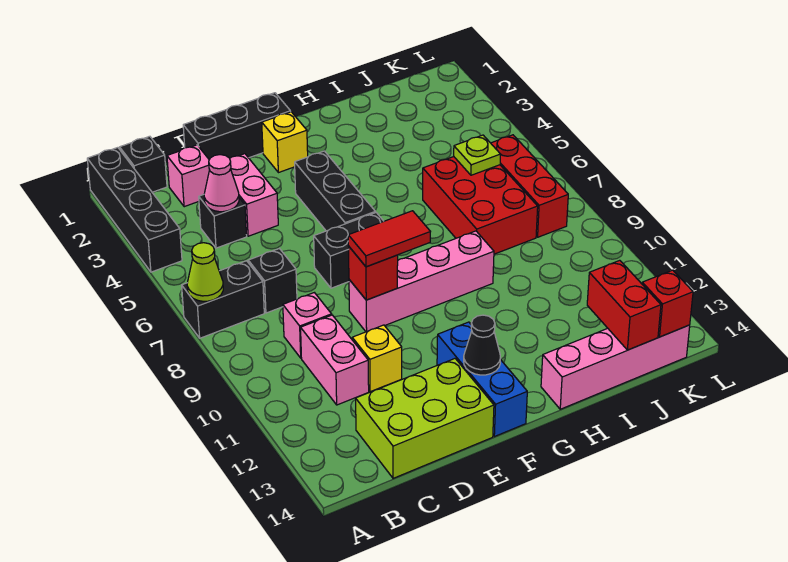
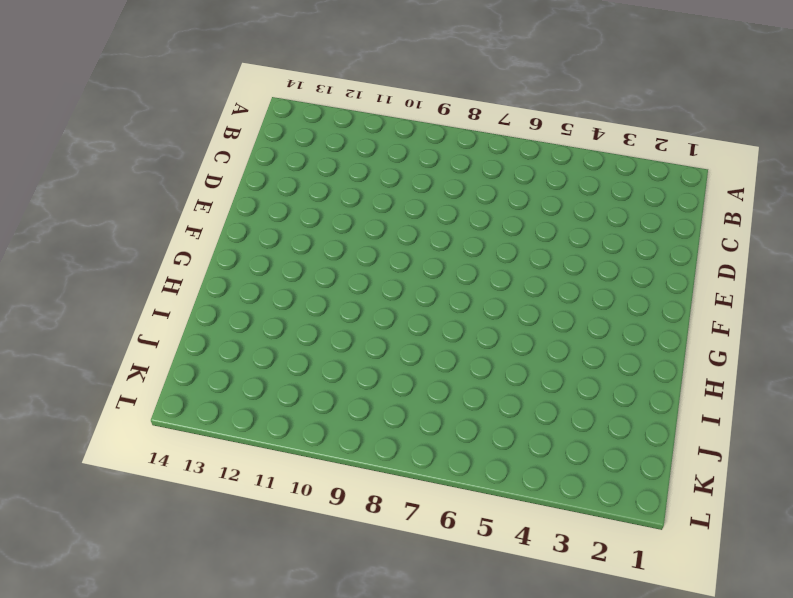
none -> black 1x4 brick [87,148,182,272]
none -> black 1x2 brick [182,261,264,338]
none -> black 1x1 brick [120,136,167,192]

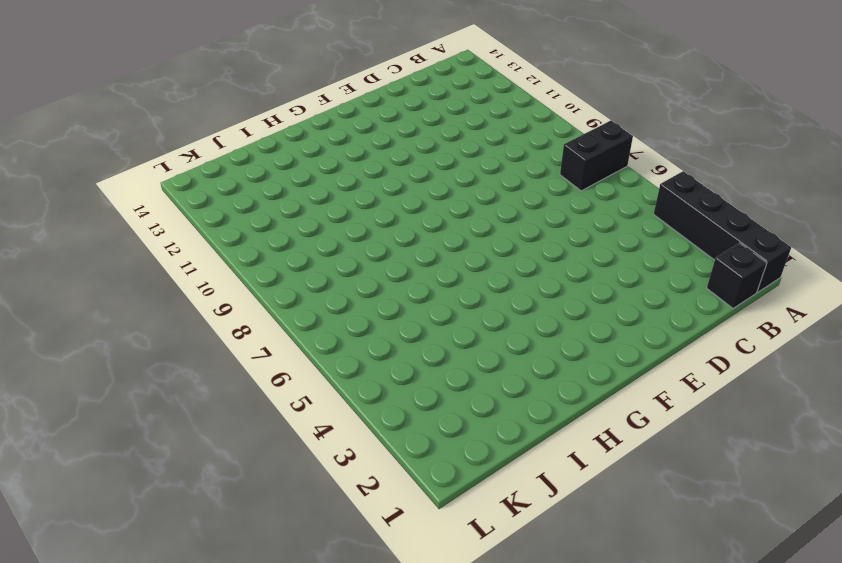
none -> pink 1x1 brick [167,145,210,207]
none -> black 1x1 brick [199,195,247,248]
none -> black 1x1 brick [248,249,297,313]

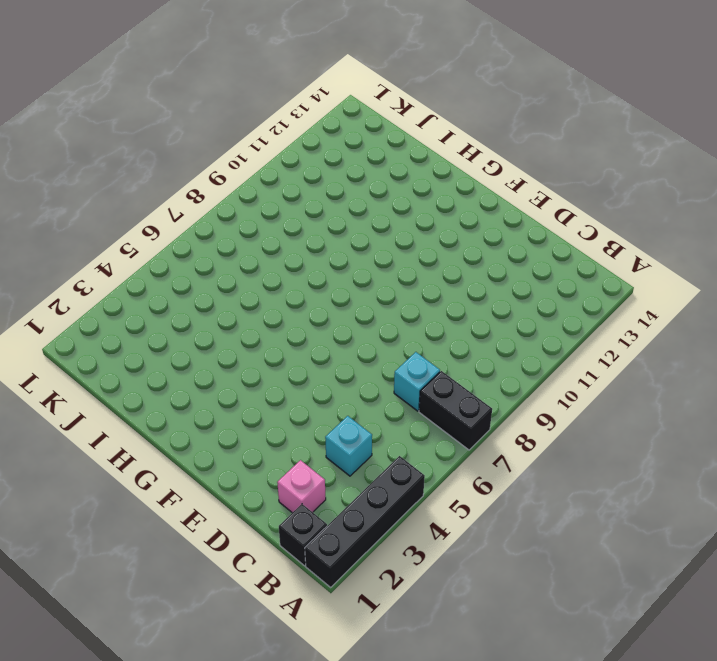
cyan 1x1 brick [325,416,372,476] -> black 1x1 brick [199,195,247,248]
cyan 1x1 brick [394,352,440,411] -> black 1x1 brick [248,249,297,313]
none -> pink 1x1 brick [283,293,332,358]
none -> pink 1x2 brick [301,315,369,405]
none -> lime 2x3 brick [356,359,494,478]

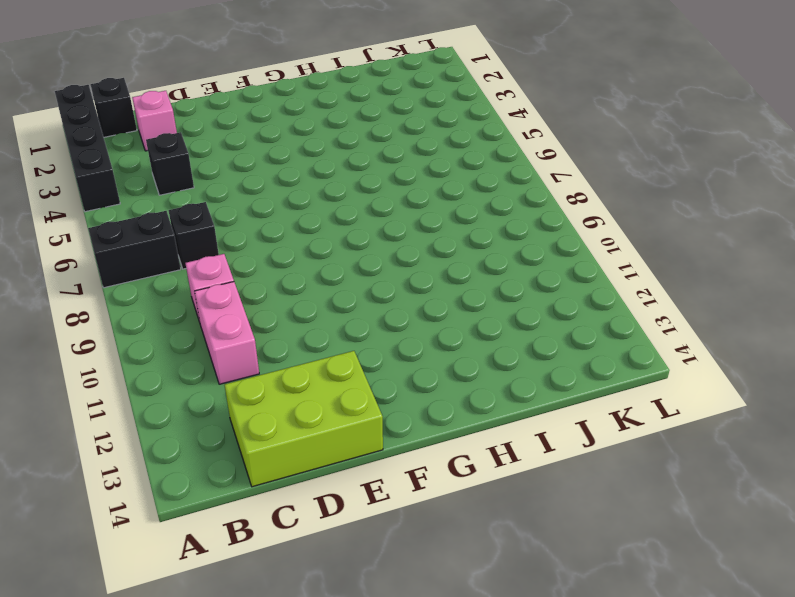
none -> black 1x3 brick [183,93,291,160]
none -> pink 1x2 brick [230,154,278,236]
none -> yellow 1x1 brick [352,325,402,392]

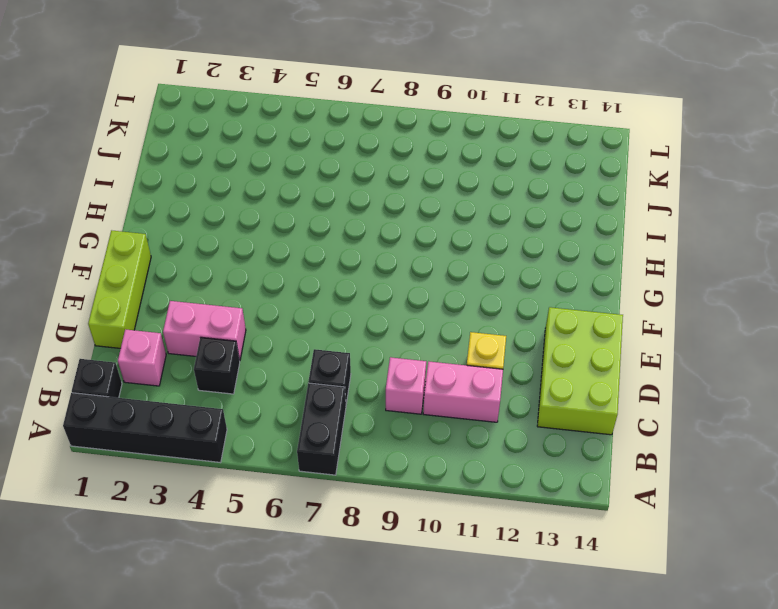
lime 1x3 brick [88,230,151,348] -> black 1x3 brick [183,93,291,160]
none -> black 1x2 brick [314,213,384,288]
none -> pink 1x4 brick [349,231,494,332]
none -> yellow 1x1 brick [262,112,308,173]

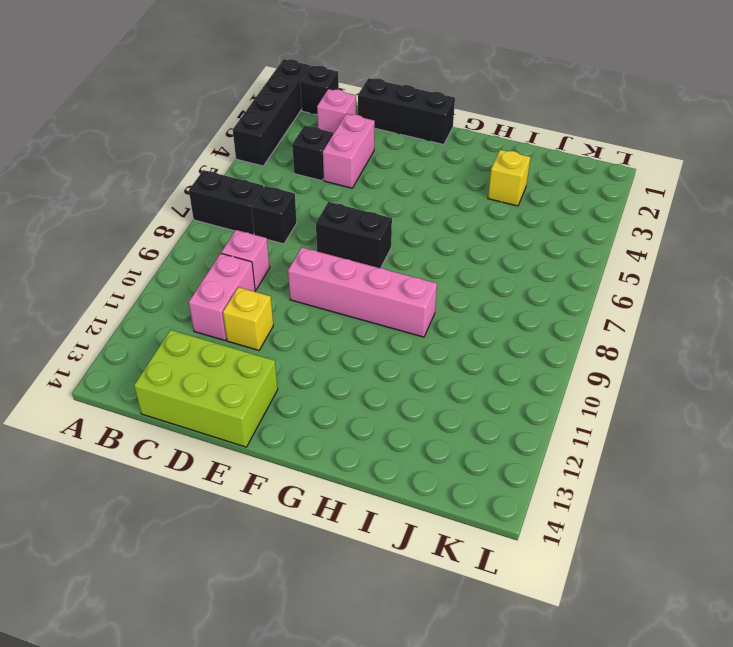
yellow 1x1 brick [488,150,530,206] -> yellow 1x1 brick moved to [262,112,308,173]
none -> black 1x3 brick [295,151,375,231]
none -> blue 1x3 brick [437,322,527,437]
none -> pink 1x4 brick [541,325,690,409]

